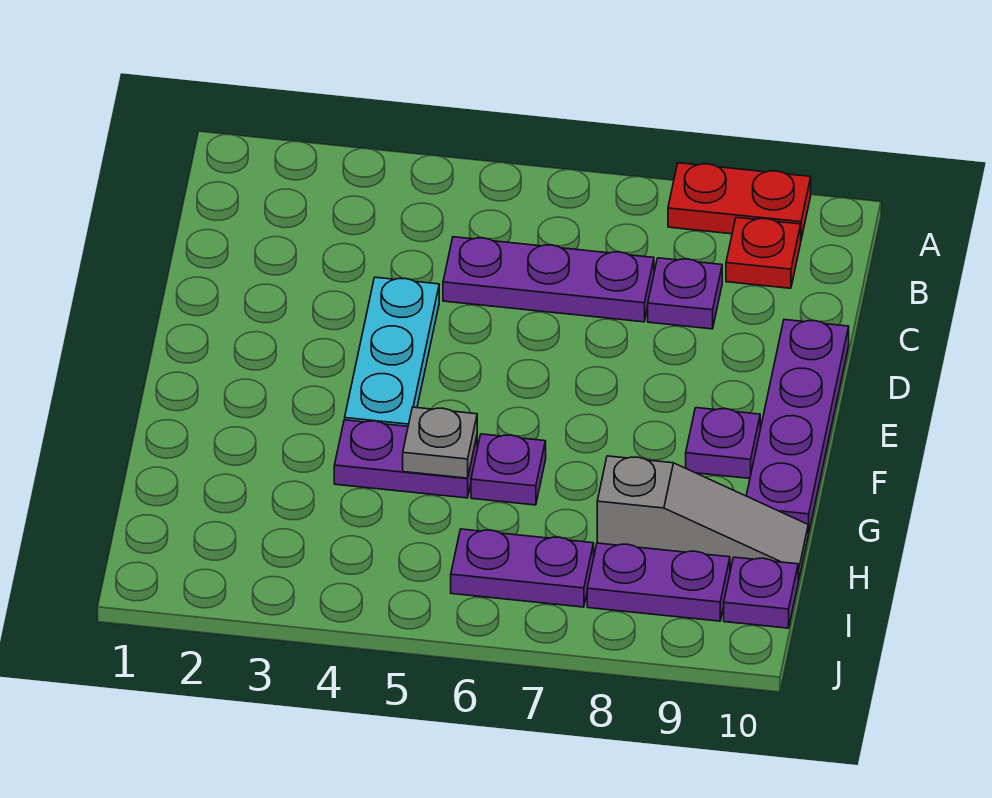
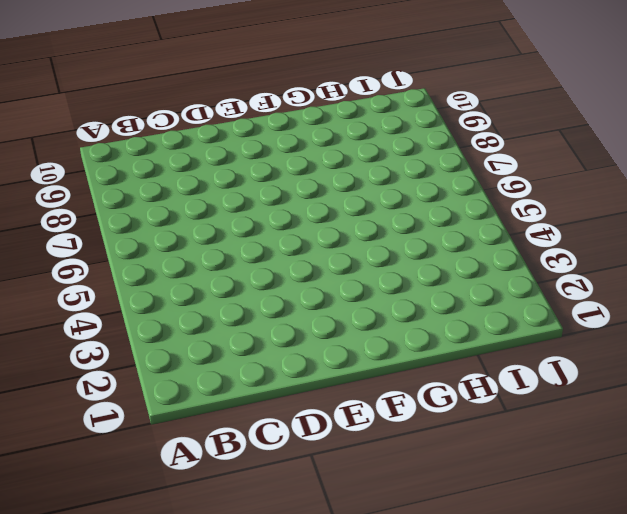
none -> red 1x2 plate [668,163,811,239]
none -> red 1x1 plate [726,217,801,288]
none -> purple 1x3 plate [443,237,654,322]

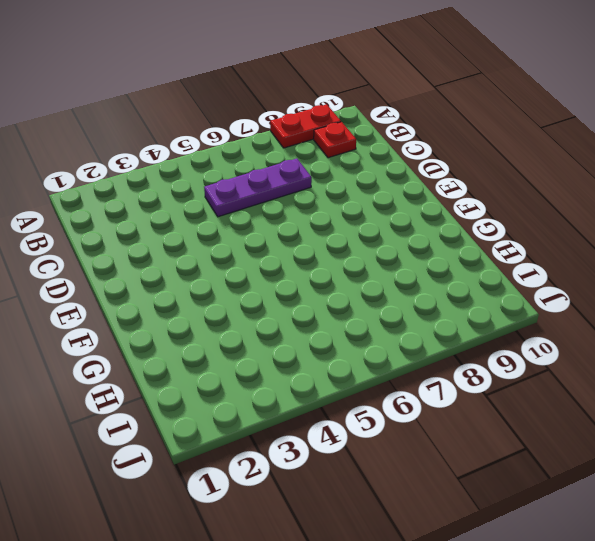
none -> purple 1x1 plate [648,258,722,329]
none -> cyan 1x3 plate [345,277,439,426]
none -> purple 1x4 plate [746,320,849,533]

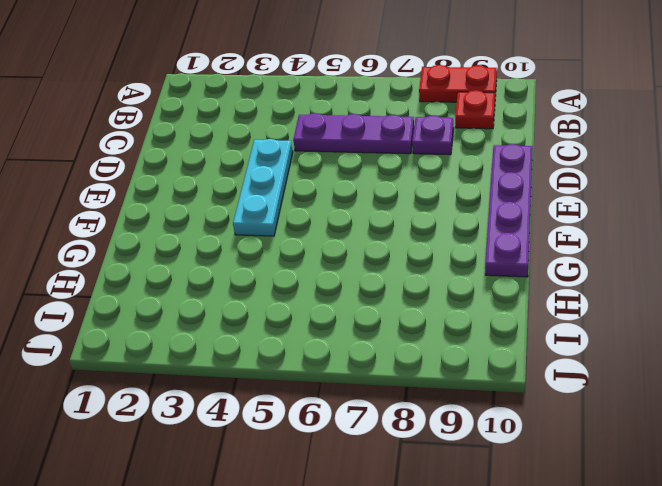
none -> purple 1x1 plate [686,408,760,479]
none -> purple 1x2 plate [334,420,477,498]
none -> purple 1x1 plate [471,434,546,505]

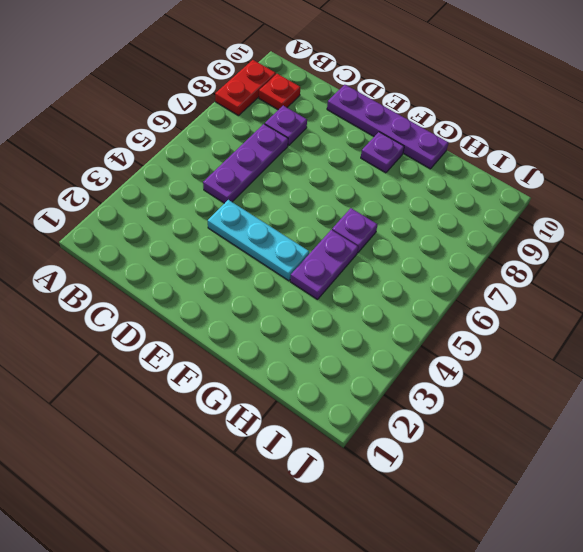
none -> grey 1x3 slope [597,456,808,580]
none -> purple 1x2 plate [451,529,594,607]
none -> purple 1x2 plate [587,543,730,621]

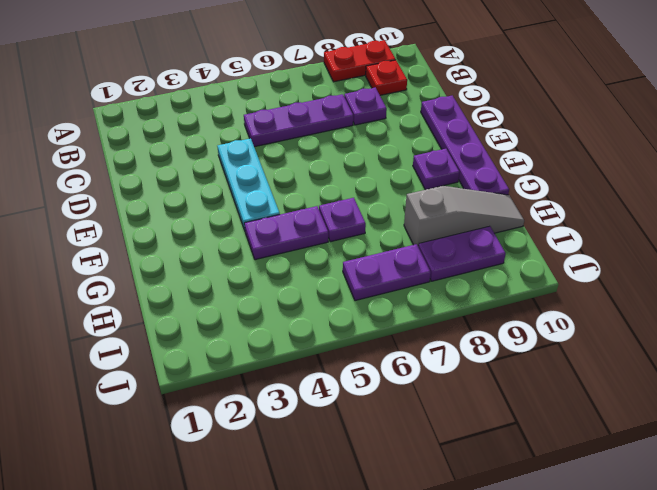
none -> purple 1x1 plate [724,557,798,628]
none -> grey 1x1 plate [403,407,477,478]

